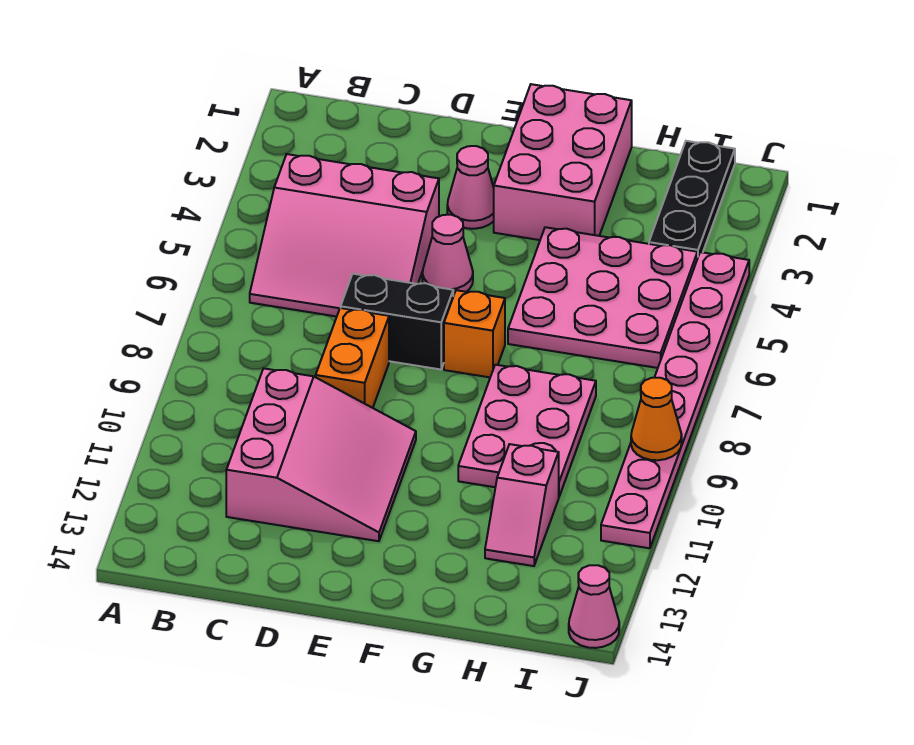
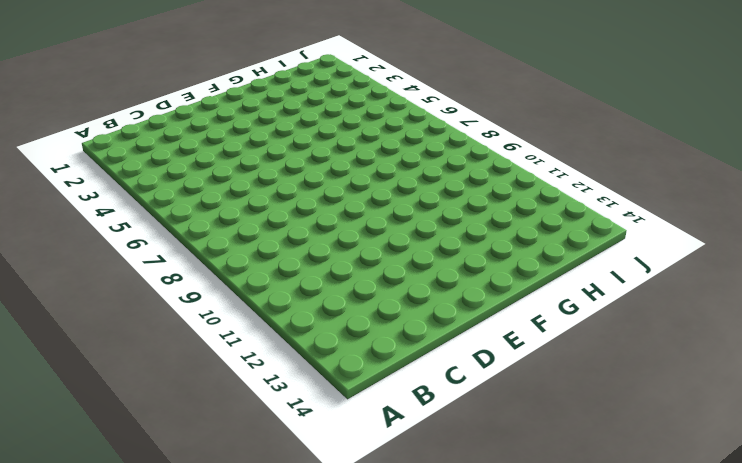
none -> pink 3x3 slope [250,154,439,317]
none -> pink 3x3 slope [226,368,416,541]
none -> black 1x2 brick [341,274,453,370]

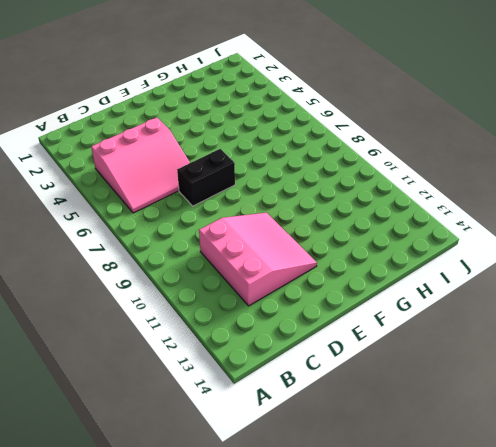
none -> orange 1x2 brick [316,308,389,408]
none -> pink 1x1 cone [447,146,494,229]
none -> pink 1x1 cone [422,215,473,296]

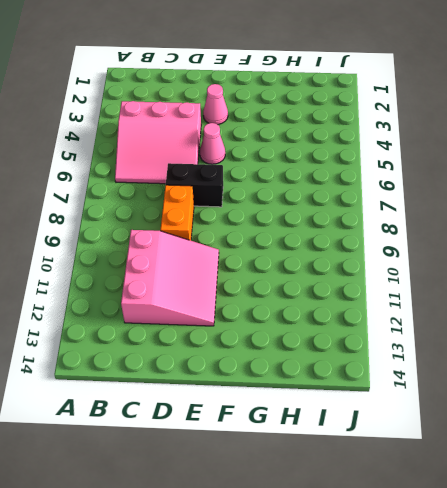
none -> pink 2x3 brick [493,84,632,240]
none -> orange 1x1 brick [444,290,505,377]
none -> pink 3x3 plate [508,227,697,368]

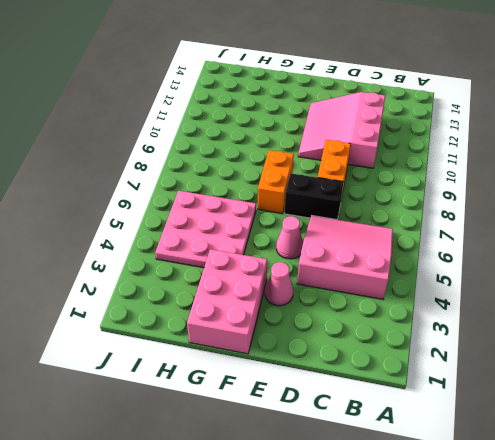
orange 1x2 brick [258,150,294,214] -> orange 1x1 brick [444,290,505,377]
none -> pink 2x3 plate [458,365,596,496]
none -> pink 1x2 slope [485,444,559,566]
none -> black 1x3 plate [649,141,735,259]

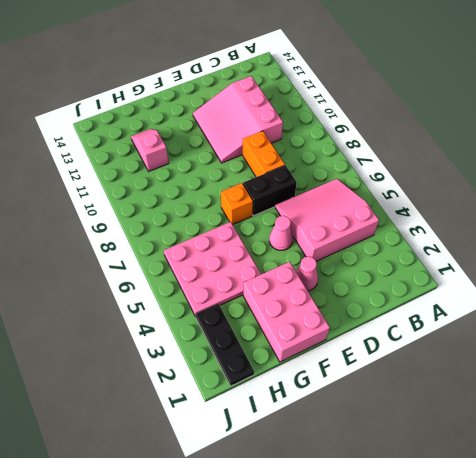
none -> pink 2x3 plate [458,365,596,496]
none -> pink 1x8 plate [601,252,749,548]
none -> pink 1x1 cone [569,565,619,648]

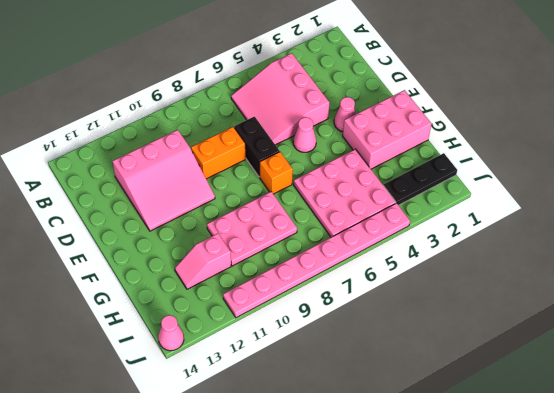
none -> orange 1x1 cone [631,378,682,460]

